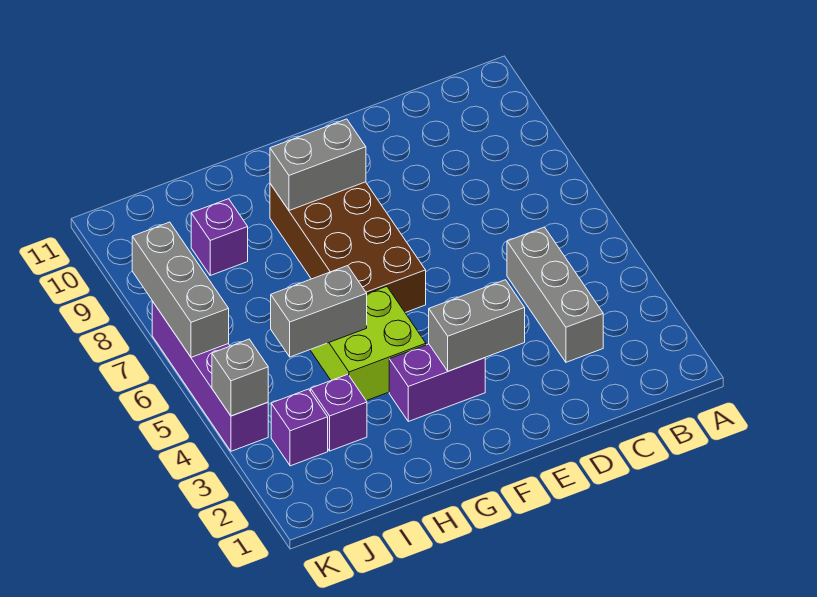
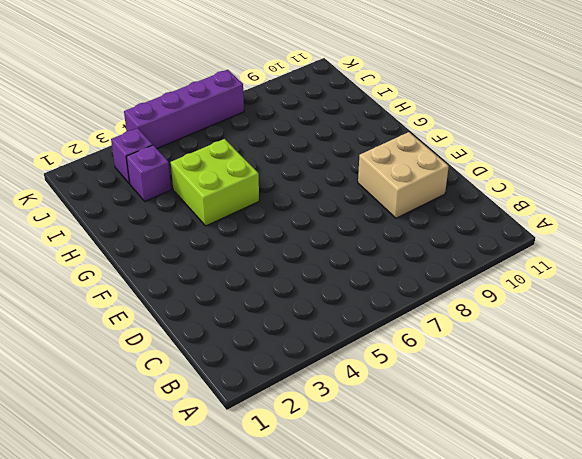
tan 2x2 brick [358,132,449,218] -> none
none -> grey 1x3 brick [507,227,603,362]
none -> purple 1x2 brick [389,344,485,421]
none -> brown 2x4 brick [270,182,426,313]

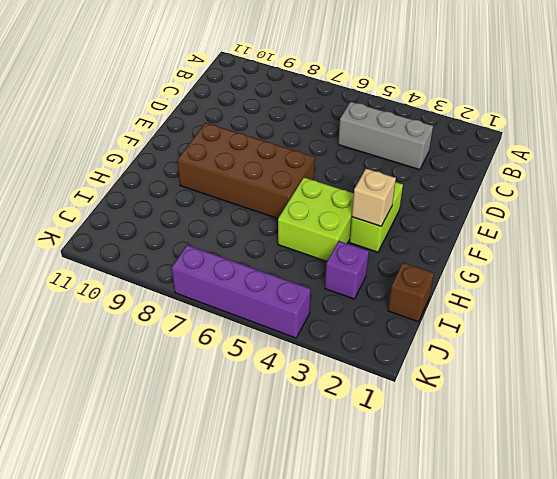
lime 1x2 brick [350,182,403,252] -> purple 1x2 brick [389,344,485,421]
tan 1x1 brick [352,169,396,226] -> none
brown 1x1 brick [388,263,434,322] -> none
none -> purple 1x1 brick [191,199,248,275]
none -> purple 1x1 brick [271,389,328,466]
none -> grey 1x2 brick [429,280,525,371]

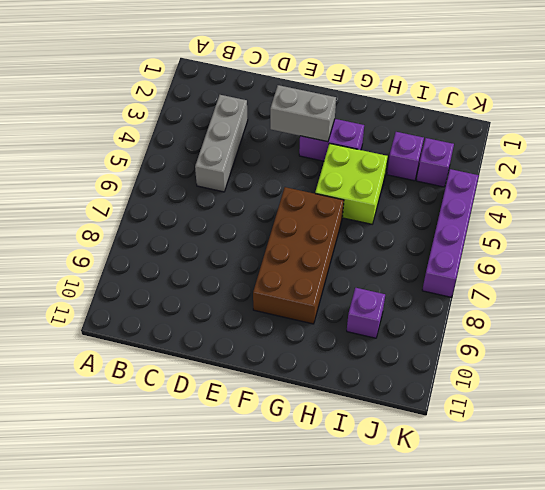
none -> grey 1x2 brick [270,119,366,210]
none -> grey 1x2 brick [271,266,367,357]
none -> grey 1x1 brick [212,339,268,416]

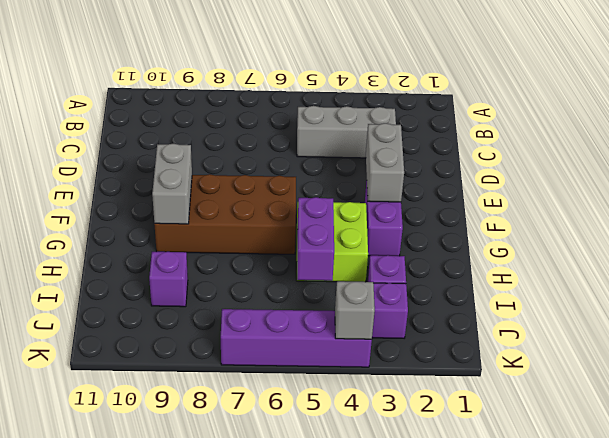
purple 1x2 brick [297,197,334,281] -> grey 1x2 brick [271,266,367,357]
none -> grey 1x3 brick [132,222,229,357]

